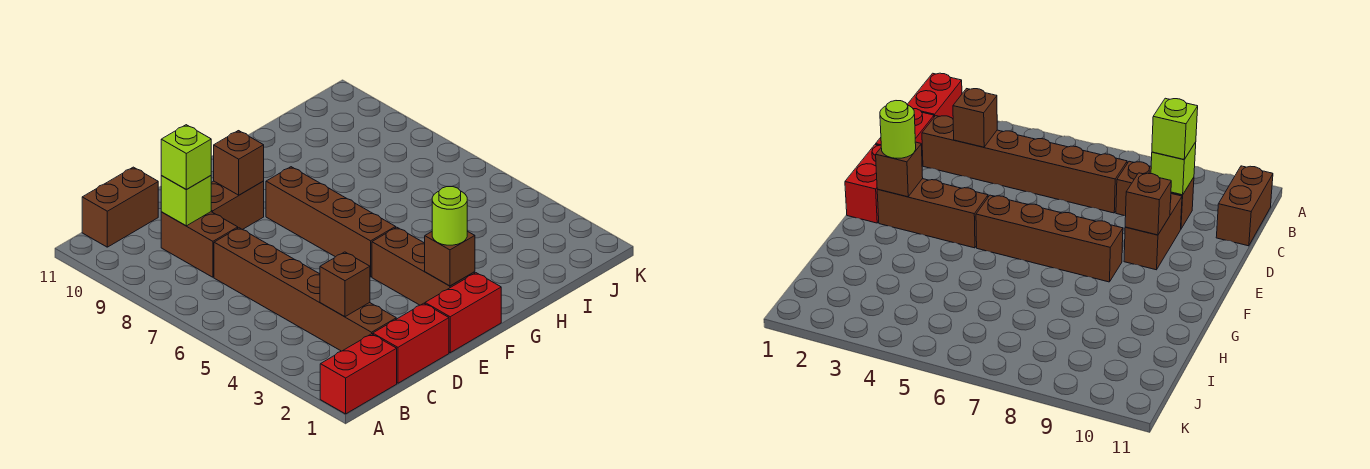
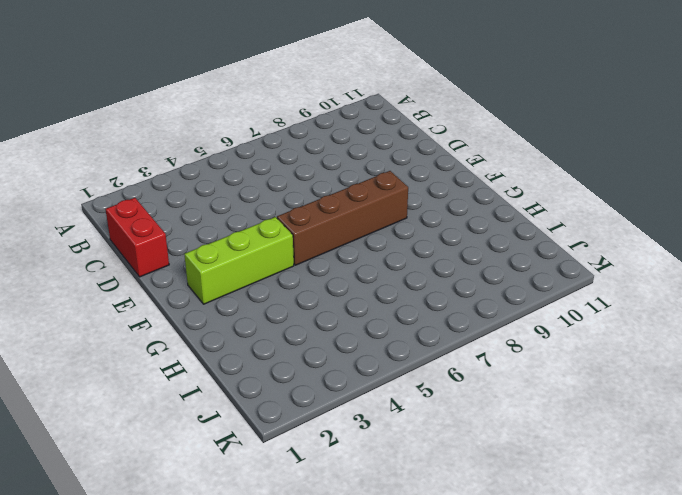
lime 1x3 brick [184,217,294,304] -> brown 1x3 brick [372,227,475,305]
none -> red 1x2 brick [320,334,397,414]
none -> brown 1x2 brick [82,167,158,247]
none -> brown 1x6 brick [214,228,396,351]

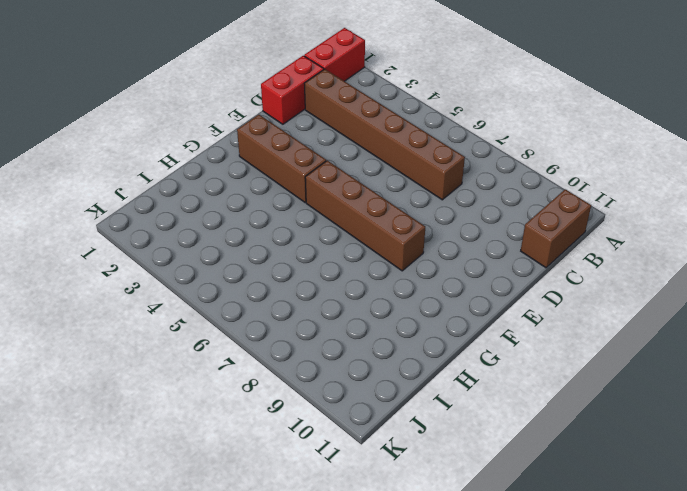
none -> brown 1x2 brick [161,212,238,277]
none -> brown 1x2 brick [211,181,264,230]
none -> red 1x2 brick [425,273,501,353]

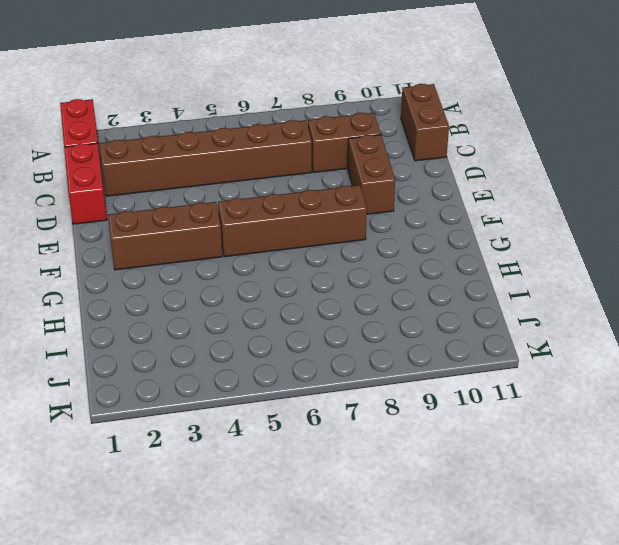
none -> red 1x2 brick [425,273,501,353]
none -> brown 1x1 brick [320,252,370,317]
none -> lime 1x1 brick [161,176,211,226]

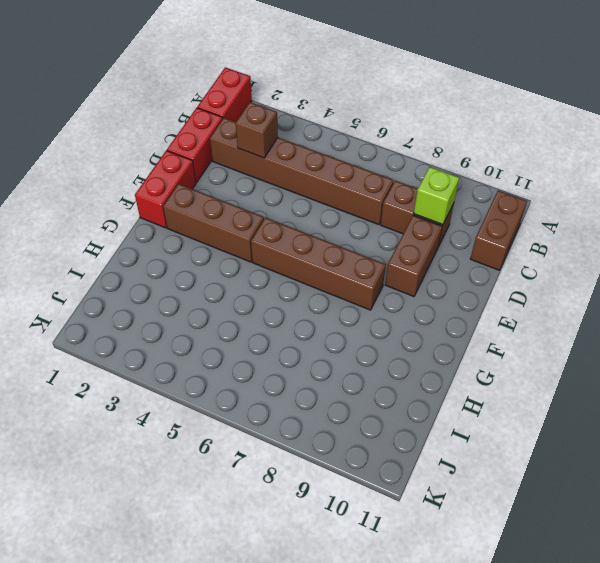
none -> brown 1x1 brick [214,131,264,195]
none -> brown 1x1 brick [425,231,475,286]
none -> lime 1x1 brick [161,125,211,190]

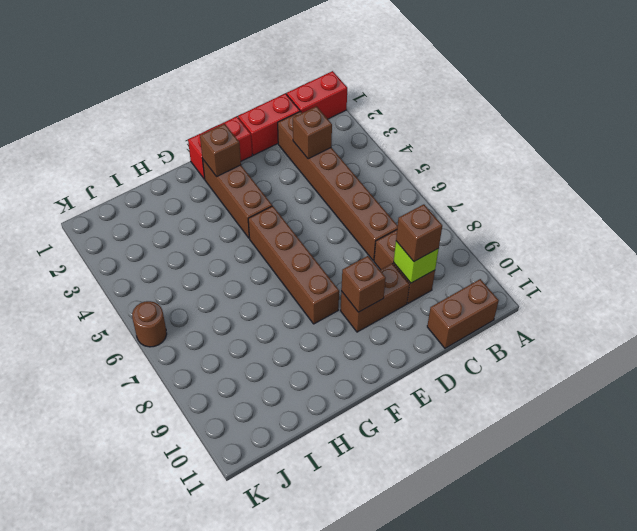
brown 1x1 brick [396,204,442,261] -> lime 1x1 brick [161,125,211,190]
brown 1x1 round brick [132,301,167,347] -> none
none -> lime 1x1 round brick [432,187,467,245]

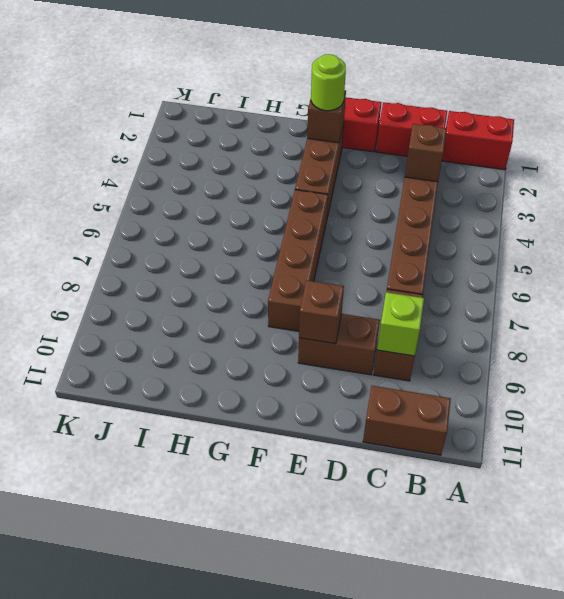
none -> lime 1x1 brick [161,125,211,190]

